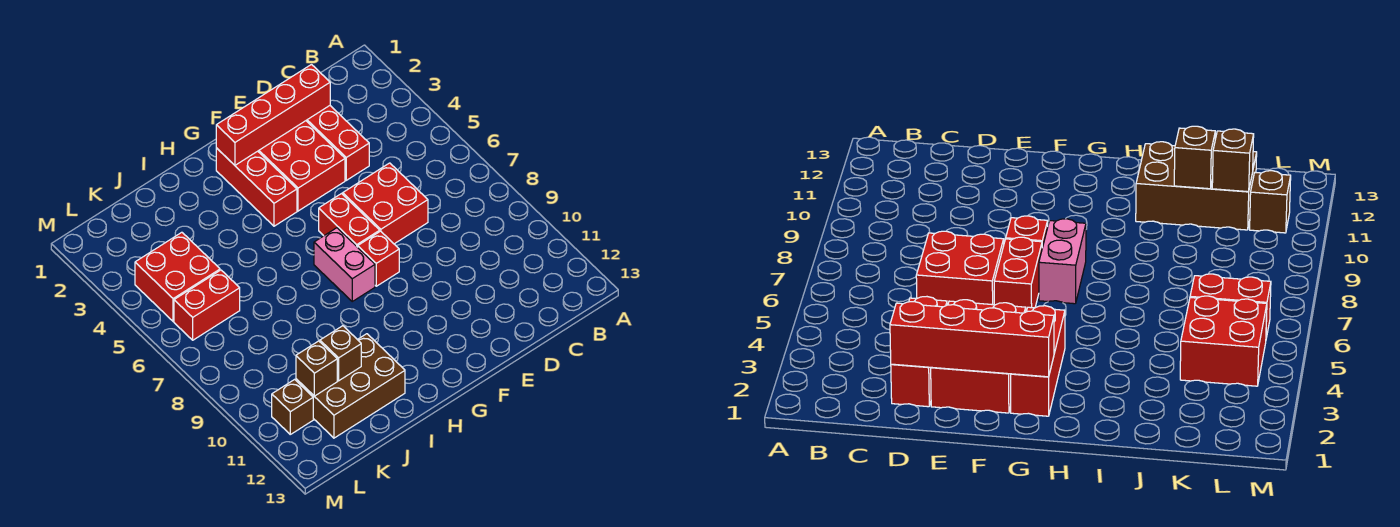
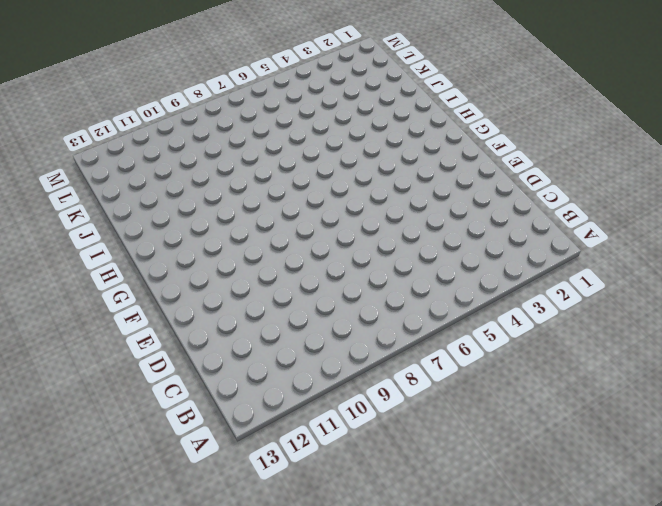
none -> red 1x3 brick [306,106,369,180]
none -> red 2x2 brick [343,163,428,244]
none -> red 2x3 brick [258,121,345,211]

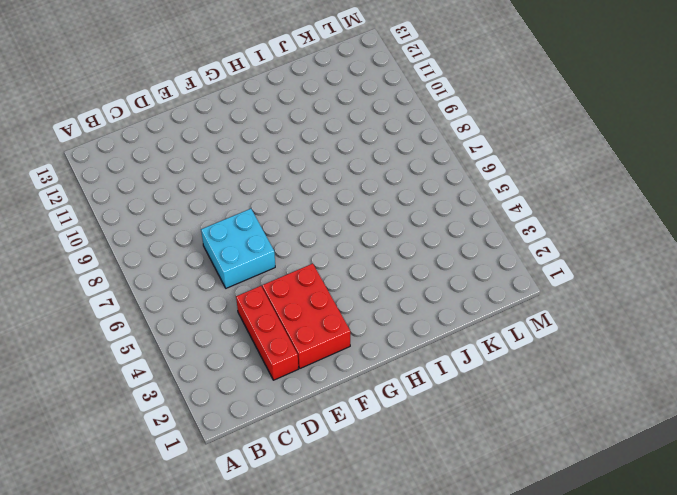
cyan 2x2 brick [201,209,275,288] -> red 2x2 brick [343,163,428,244]
none -> red 1x2 brick [319,194,380,247]
none -> red 1x1 brick [358,231,399,286]
none -> red 1x3 brick [216,148,297,226]

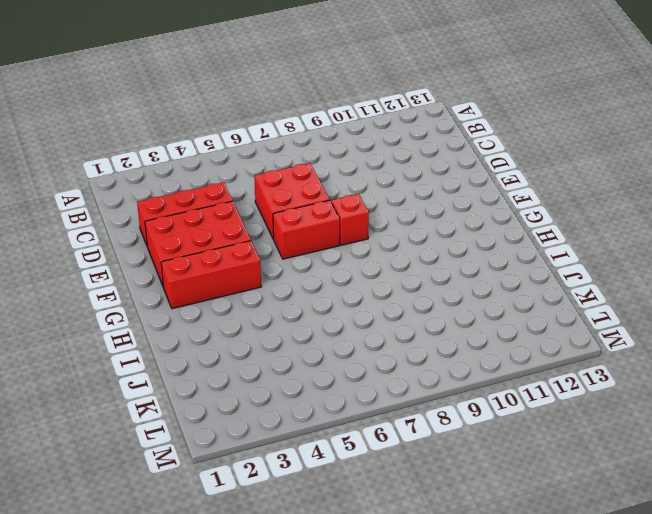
none -> pink 1x2 brick [314,228,375,301]
none -> brown 2x3 brick [296,334,405,438]
none -> red 2x2 brick [135,232,220,322]

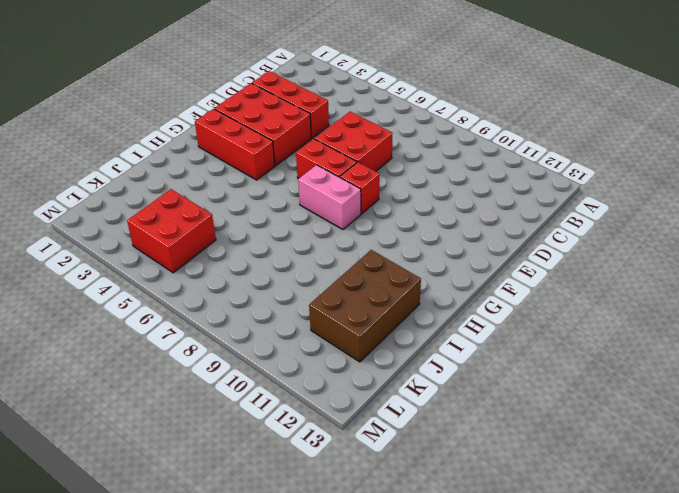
none -> red 1x2 brick [174,270,240,340]
none -> brown 1x1 brick [272,379,313,434]
none -> red 1x4 brick [216,65,330,165]

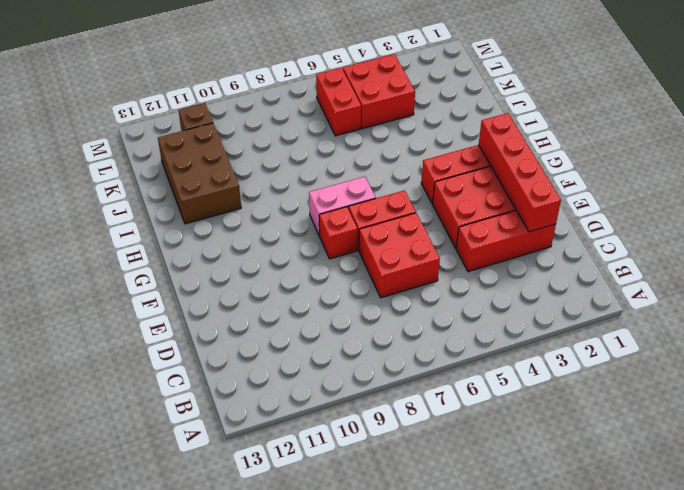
none -> brown 1x1 brick [320,326,361,381]
none -> brown 1x1 brick [296,341,337,396]

